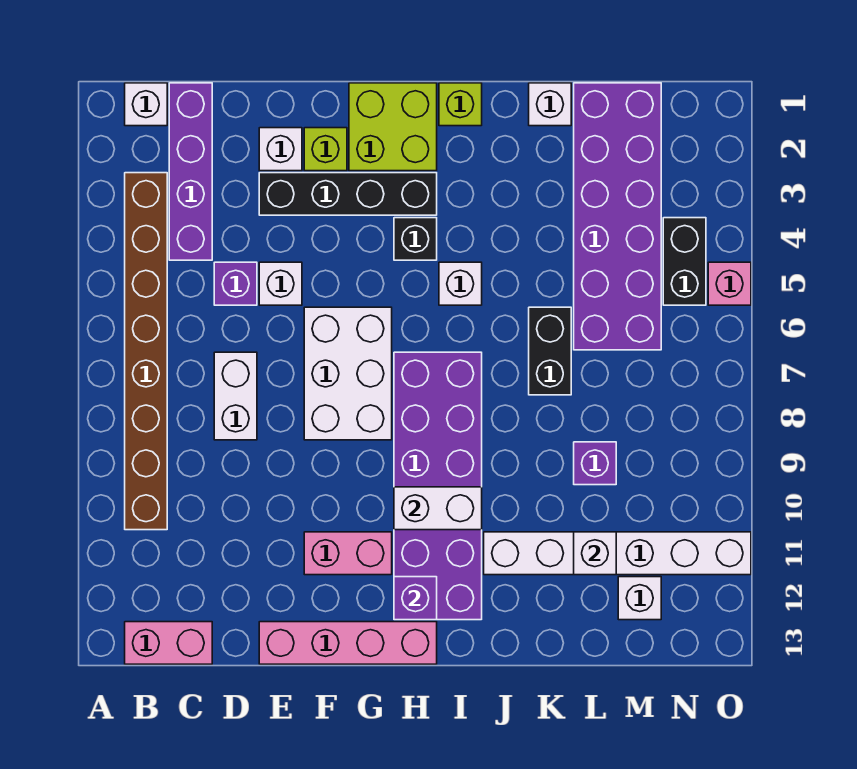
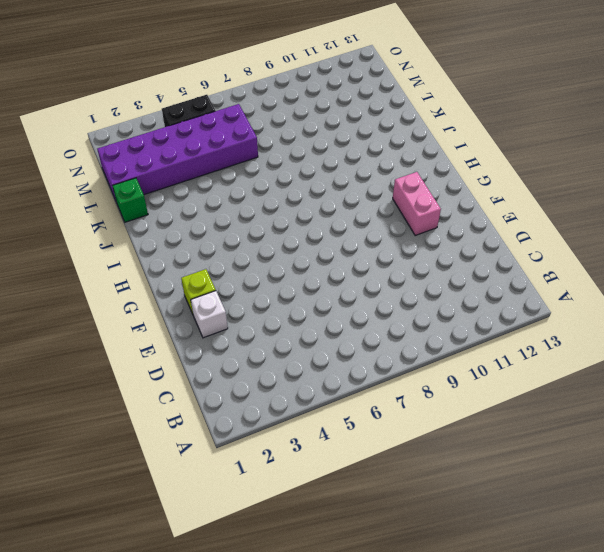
green 1x1 brick [112,178,148,222] -> white 1x1 brick [529,83,571,126]
none -> white 1x1 brick [125,83,167,126]
none -> brown 1x8 brick [125,173,167,530]
none -> pink 1x2 brick [125,622,212,664]

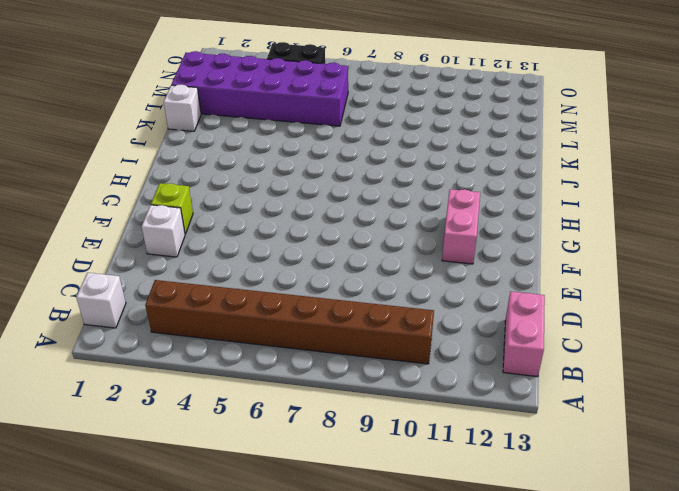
none -> purple 1x4 brick [169,83,212,260]
none -> purple 1x1 brick [214,262,257,305]
none -> white 1x2 brick [214,352,257,440]

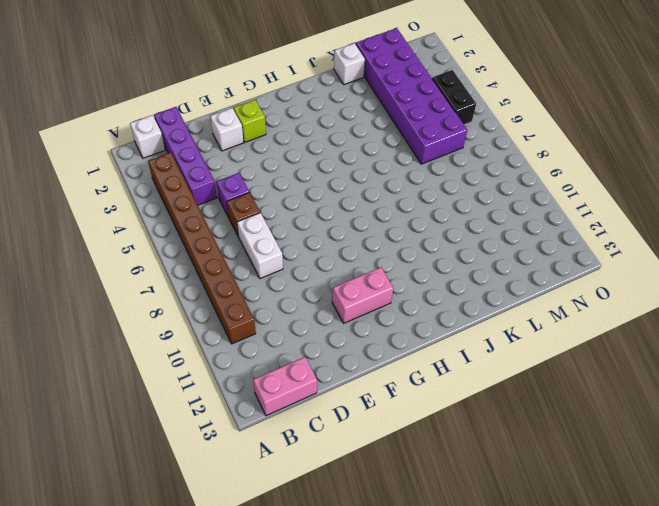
brown 1x1 brick [227,192,260,237] -> none
none -> black 1x4 brick [259,173,437,215]
none -> white 1x1 brick [259,262,302,305]
none -> pink 1x4 brick [259,622,437,664]

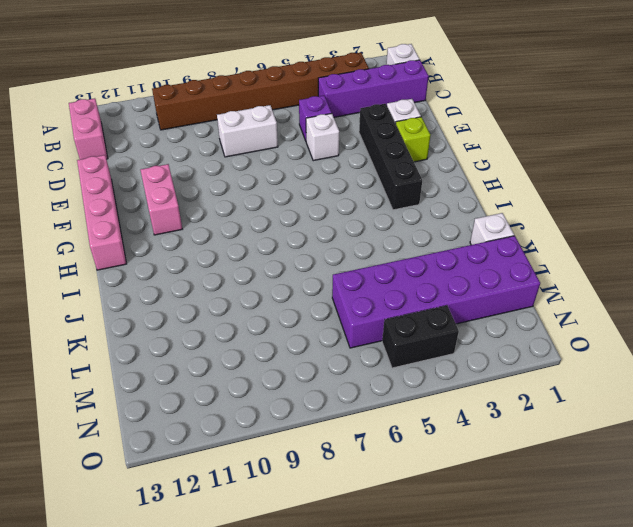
none -> white 2x3 brick [304,307,392,440]
none -> lime 2x2 brick [349,83,437,171]
none -> black 1x1 brick [394,218,437,260]

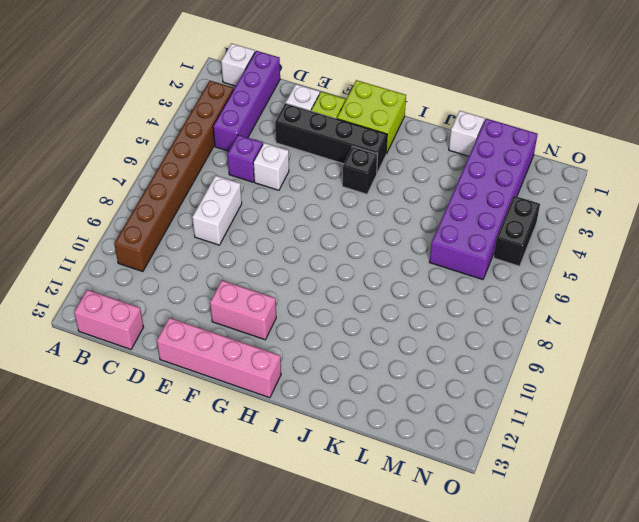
none -> white 2x3 brick [304,307,392,440]
none -> purple 2x6 brick [394,352,482,620]
none -> lime 1x1 brick [439,83,482,126]

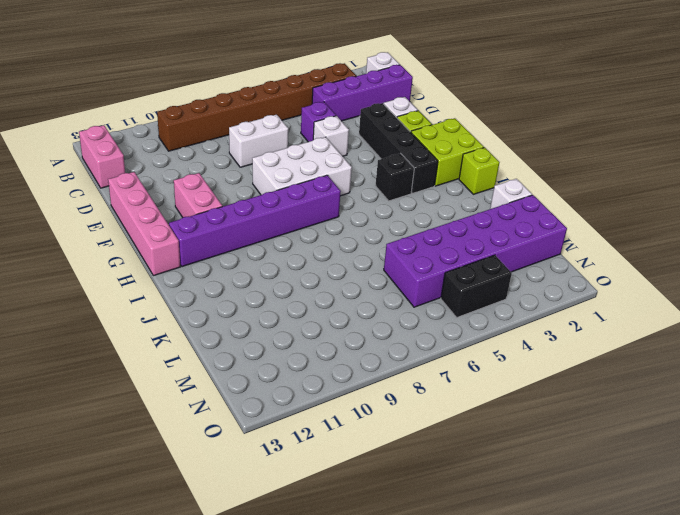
purple 1x6 brick [169,175,341,267] -> purple 2x6 brick [394,352,482,620]
none -> white 1x1 brick [439,262,482,305]
none -> white 1x6 brick [484,532,751,575]
none -> black 1x2 brick [529,307,571,395]

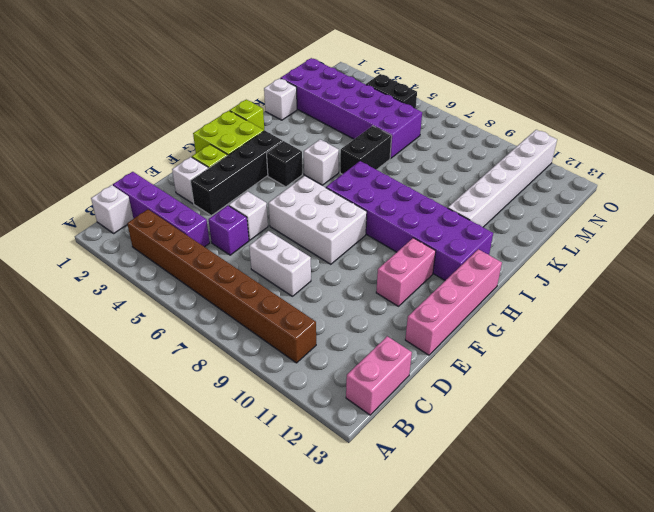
black 1x2 brick [340,126,392,174] -> black 1x2 brick turned to [529,307,571,395]
none -> purple 1x1 brick [574,442,616,485]
none -> white 1x1 brick [618,577,661,620]
none -> pink 1x1 brick [708,262,751,305]

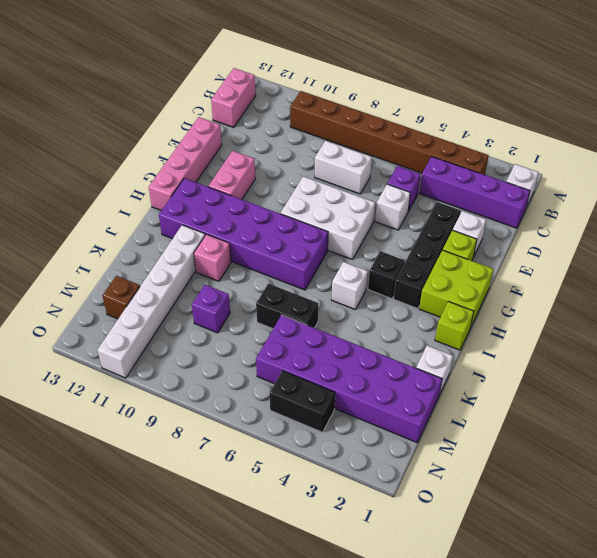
pink 1x1 brick [194,234,231,281] -> pink 1x1 brick moved to [708,262,751,305]
brown 1x1 brick [103,276,140,319] -> white 1x1 brick [618,577,661,620]
none -> white 1x2 brick [394,487,482,530]
none -> purple 1x1 brick [394,577,437,620]
none -> white 1x1 brick [574,532,616,575]

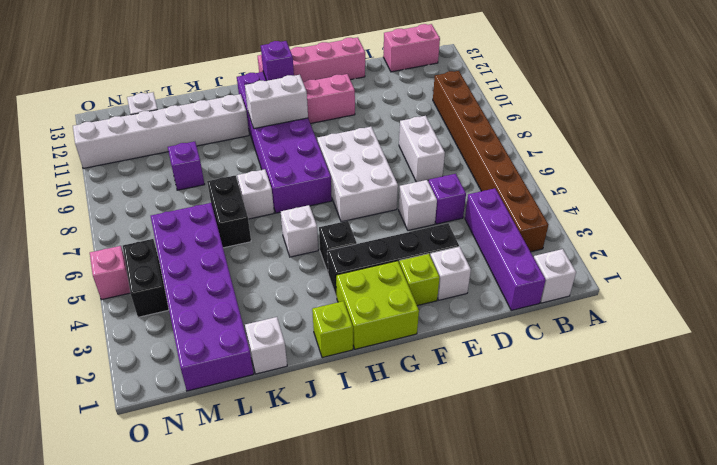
white 1x1 brick [237,169,274,219] -> white 1x1 brick moved to [574,532,616,575]

